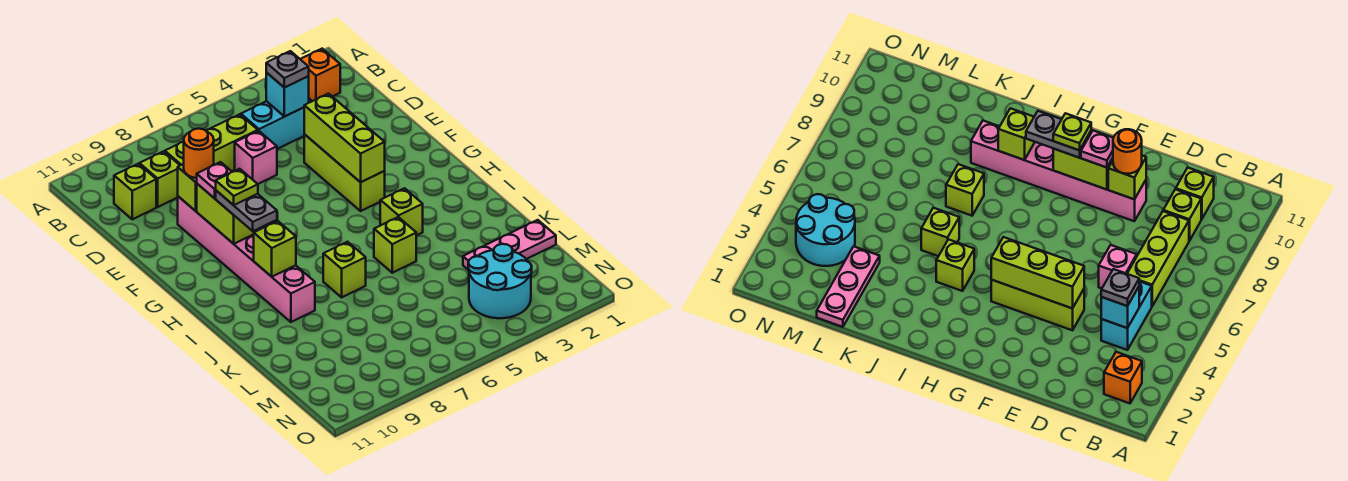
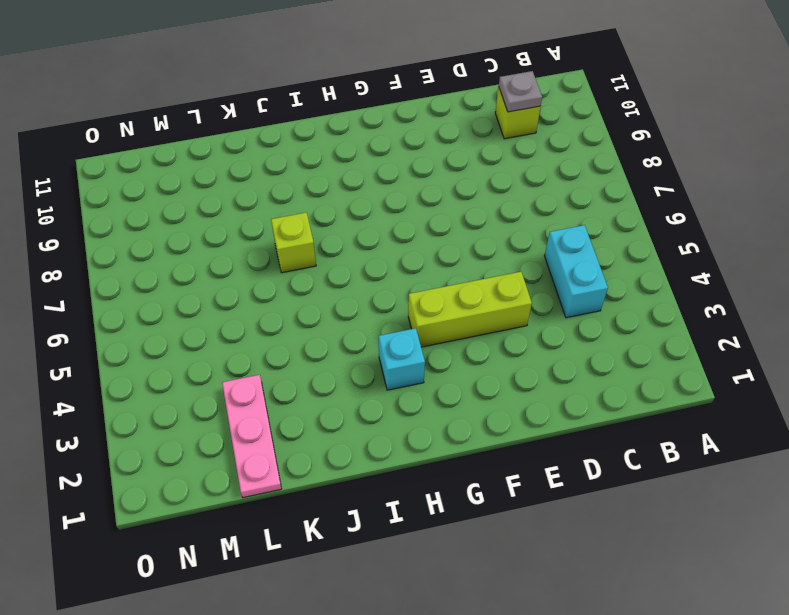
grey 1x1 plate [499,71,542,112] -> grey 1x1 plate moved to [266,51,309,88]
cyan 1x1 brick [378,328,425,390] -> cyan 1x1 brick moved to [266,72,309,116]
none -> orange 1x1 brick [300,49,340,101]
none -> lime 1x3 brick [165,114,258,171]
none -> lime 1x1 brick [139,151,180,207]

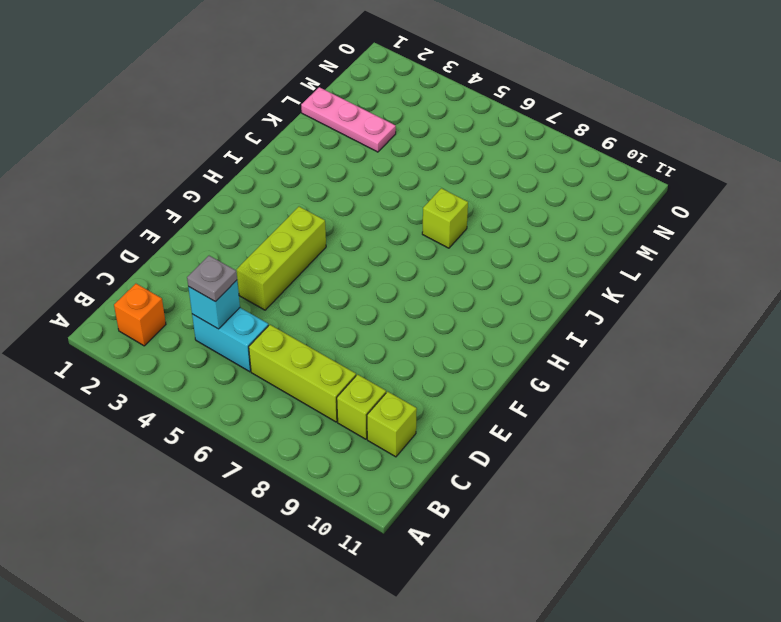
none -> pink 1x1 brick [235,131,277,184]
none -> pink 1x6 brick [178,196,315,322]
none -> lime 1x1 brick [380,188,423,235]

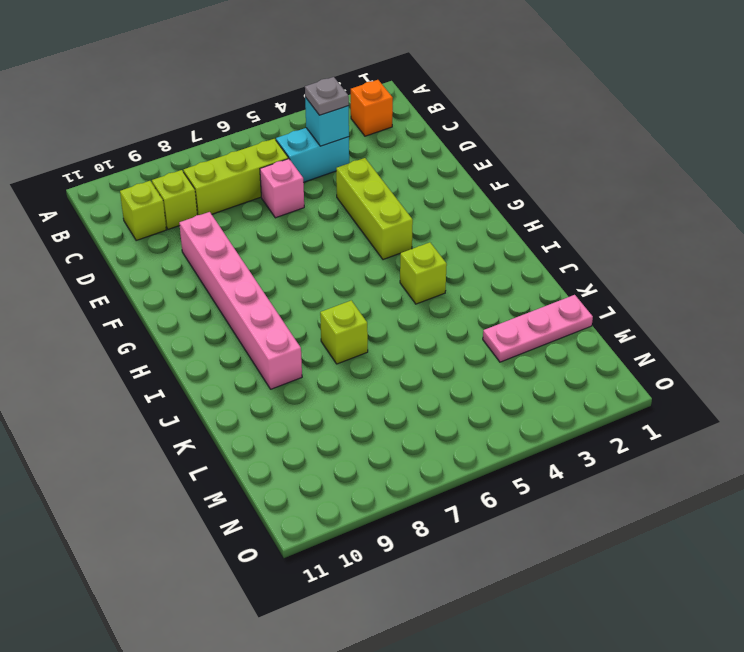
none -> lime 1x1 brick [374,217,416,273]
none -> cyan 2x2 round brick [468,244,532,318]
none -> lime 1x3 brick [304,94,385,182]

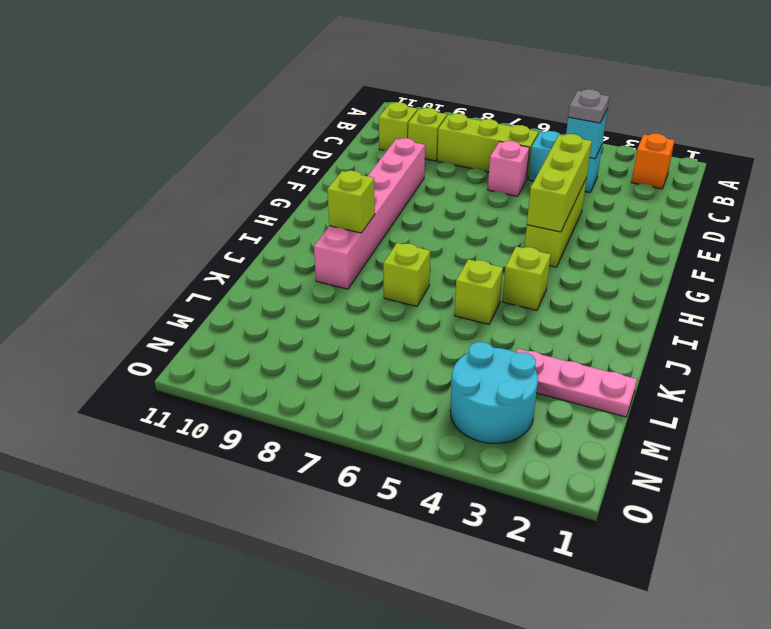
none -> lime 1x1 brick [178,164,197,211]
none -> lime 1x2 brick [197,184,258,244]
none -> orange 1x1 round brick [184,129,214,178]

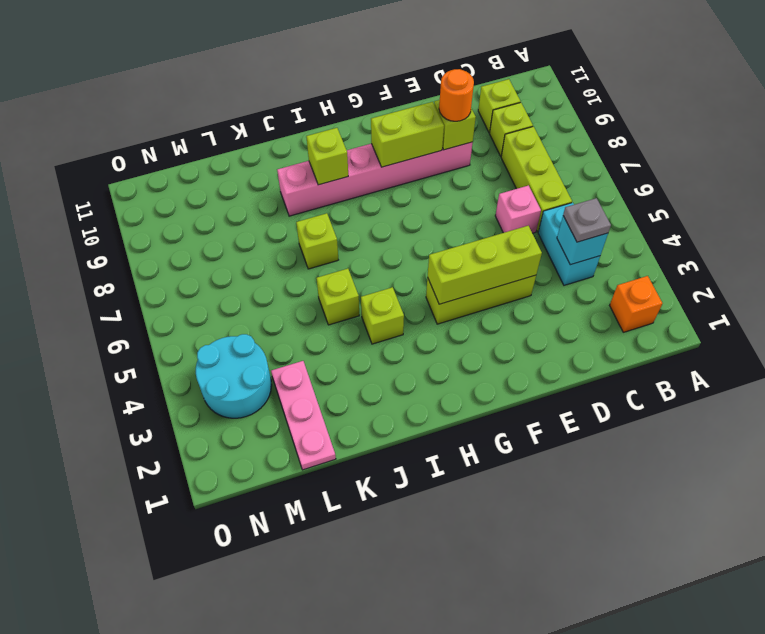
none -> pink 1x1 plate [197,162,232,198]
none -> grey 1x2 plate [216,191,277,231]
none -> lime 1x1 plate [216,169,258,205]

